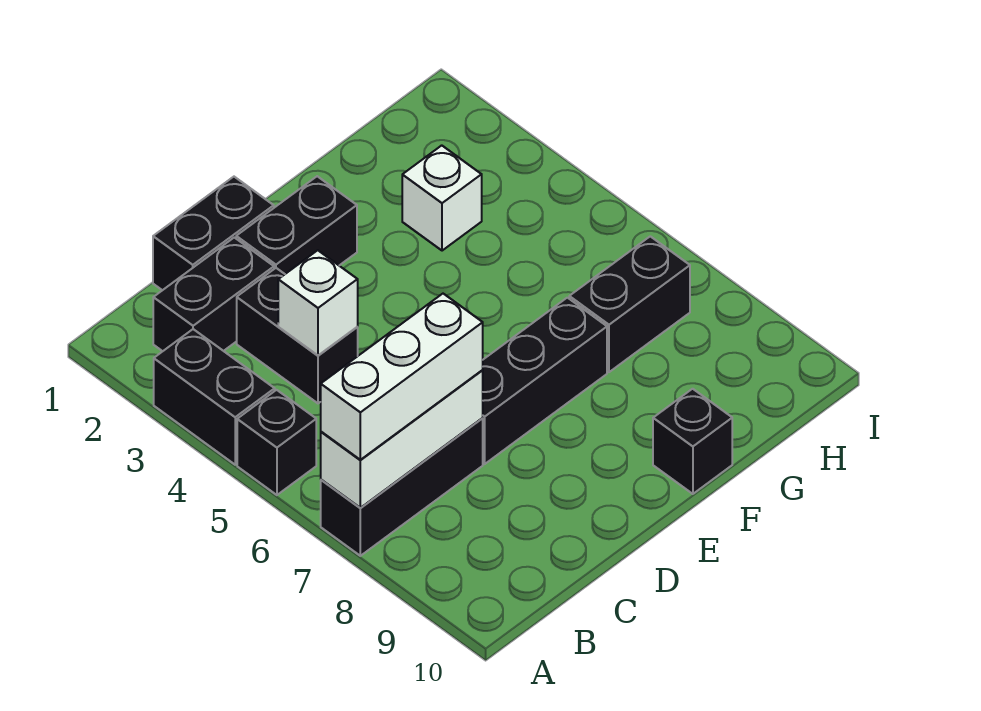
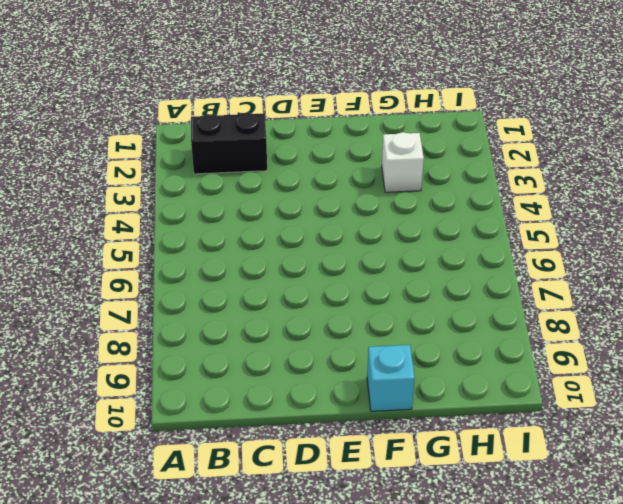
cyan 1x1 brick [367,345,415,411] -> black 1x1 brick [653,389,732,494]
none -> black 1x2 brick [154,329,275,465]
none -> black 1x1 brick [237,390,316,495]
none -> black 1x3 brick [321,418,483,556]

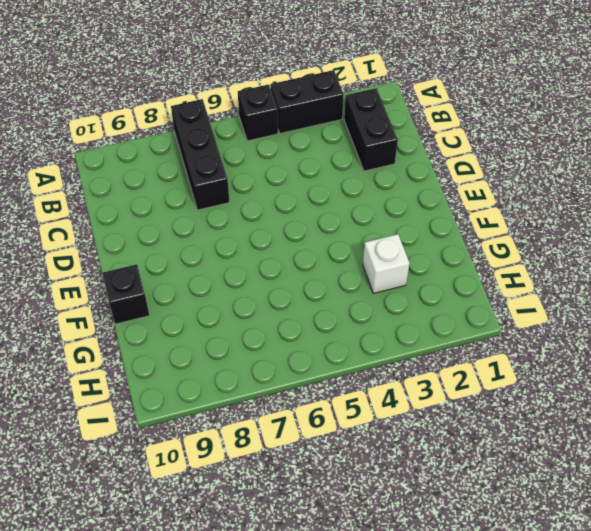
none -> black 1x2 brick [153,177,274,290]
none -> black 1x2 brick [237,268,358,403]
none -> black 1x2 brick [236,176,357,274]

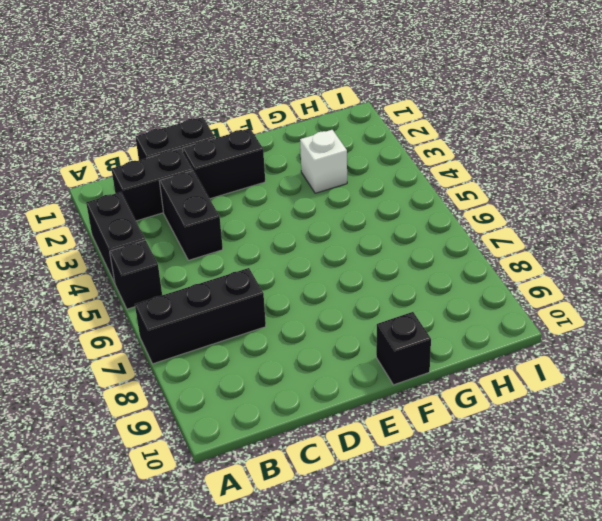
none -> black 1x3 brick [483,298,607,464]
none -> black 1x2 brick [569,236,690,372]
none -> white 1x3 brick [321,370,483,508]

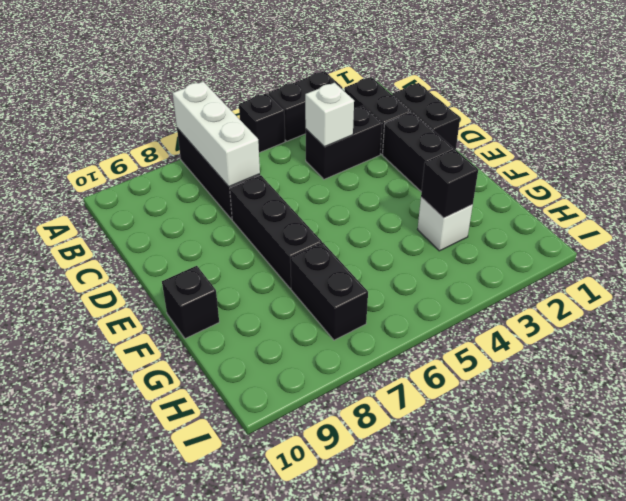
black 1x1 brick [421,149,478,218] -> none
none -> white 1x3 brick [321,294,483,460]

